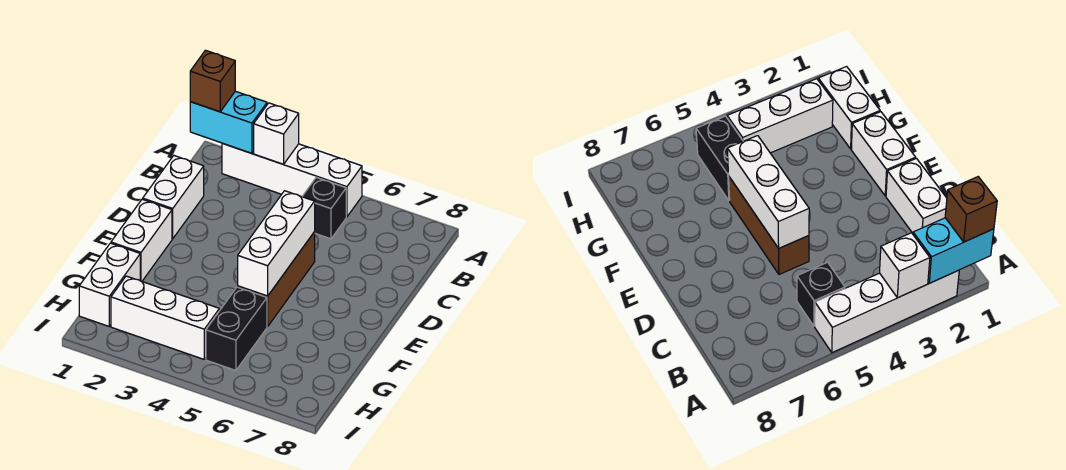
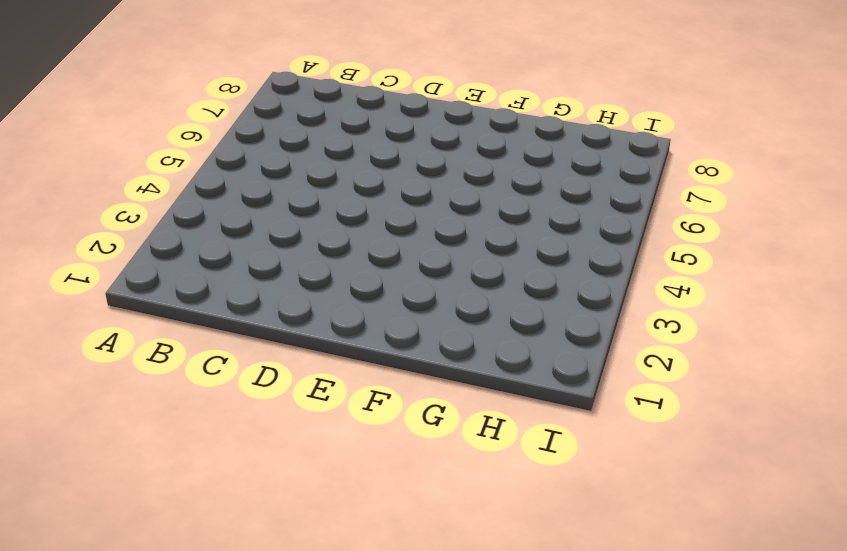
none -> white 1x4 brick [222,143,362,217]
none -> black 1x1 brick [302,177,346,239]
none -> white 1x2 brick [143,156,204,239]

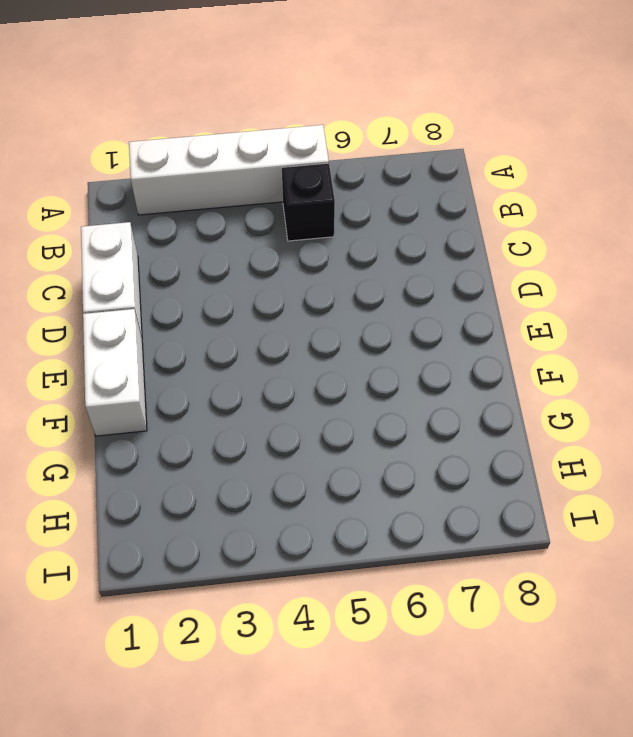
none -> brown 1x3 brick [238,232,315,327]
none -> white 1x2 brick [79,243,140,326]
none -> black 1x2 brick [206,287,267,370]

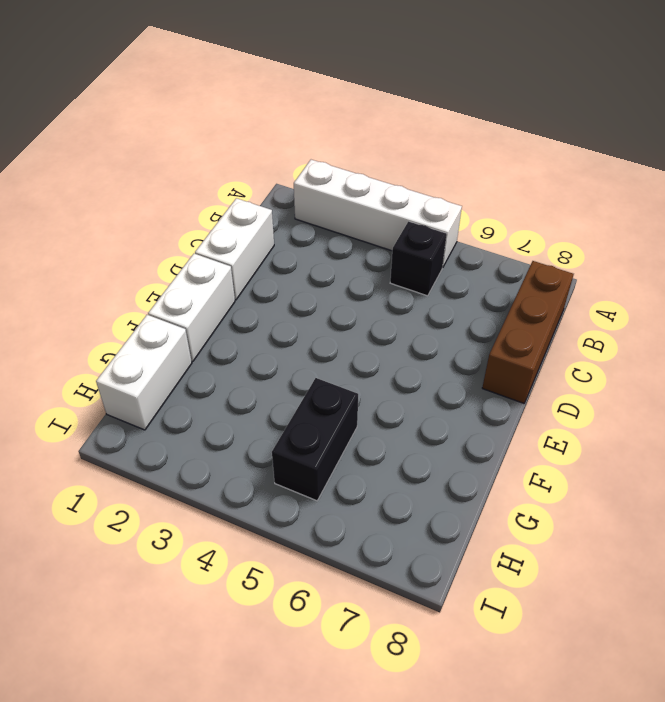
brown 1x3 brick [482,261,574,403] -> brown 1x3 brick moved to [238,232,315,327]
none -> white 1x3 brick [111,276,219,359]
none -> cyan 1x2 brick [190,91,267,153]
none -> white 1x1 brick [254,103,299,164]

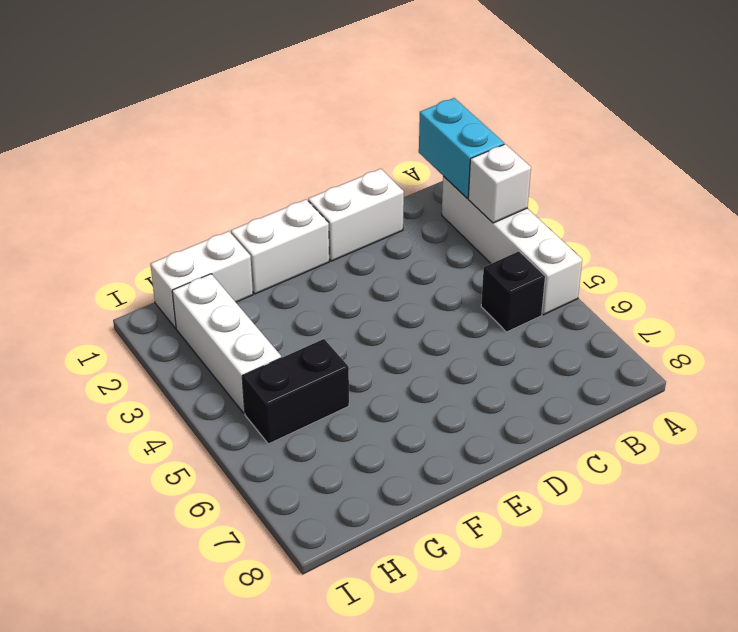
none -> brown 1x3 brick [238,232,315,327]
none -> white 1x3 brick [238,191,315,296]
none -> brown 1x1 brick [190,50,235,112]

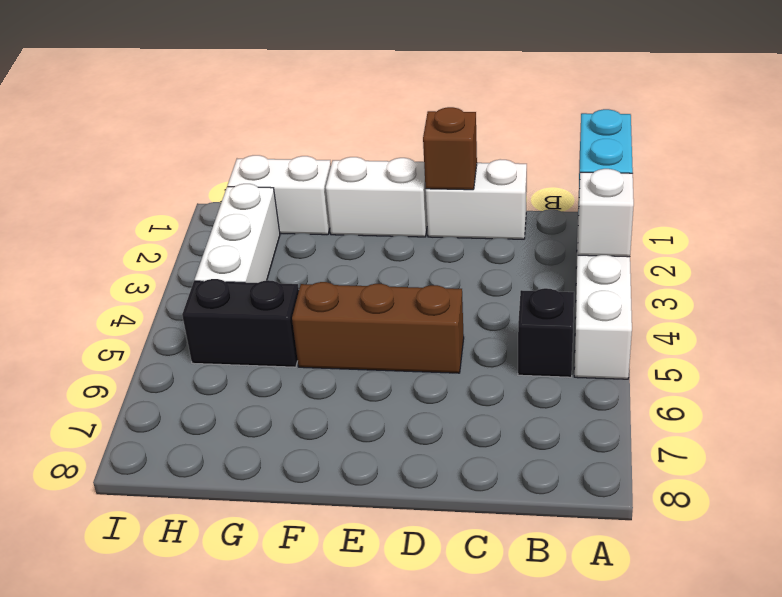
brown 1x1 brick [423,107,477,190] -> brown 1x1 brick moved to [190,50,235,112]
none -> white 1x3 brick [238,191,315,296]

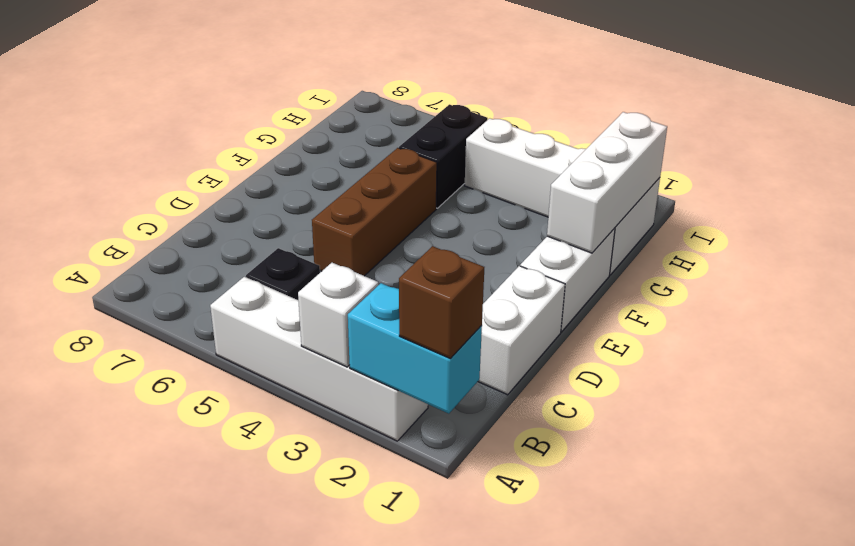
white 1x3 brick [547,112,667,253] -> white 1x3 brick moved to [238,191,315,296]

